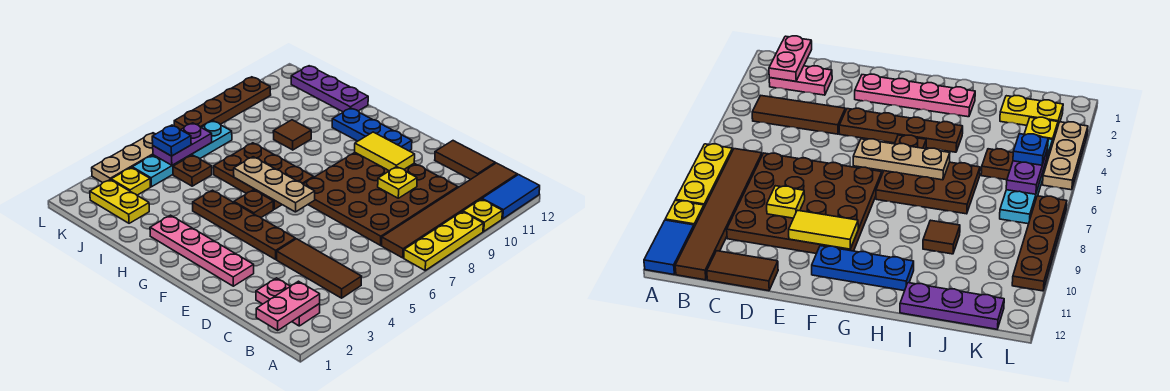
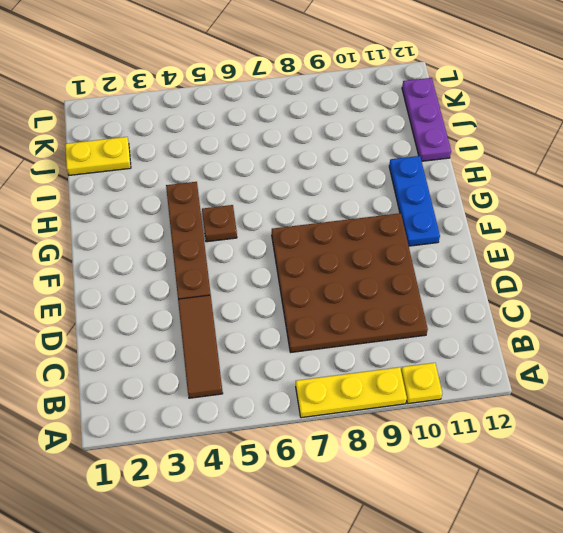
yellow 1x2 plate [65,137,131,175] -> yellow 1x2 plate turned to [90,180,149,223]
none -> blue 1x2 tile [482,175,540,219]
none -> pink 1x2 plate [256,278,320,326]
none -> brown 1x6 tile [382,163,517,258]

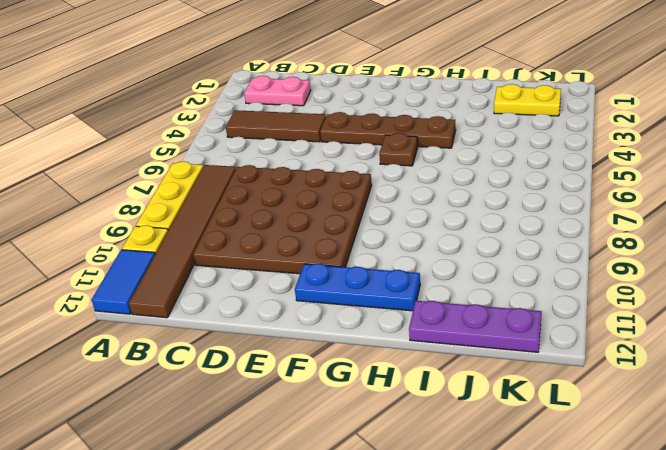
none -> brown 1x2 tile [435,141,495,179]
none -> pink 1x4 plate [150,215,254,286]
none -> brown 2x3 plate [214,143,314,209]

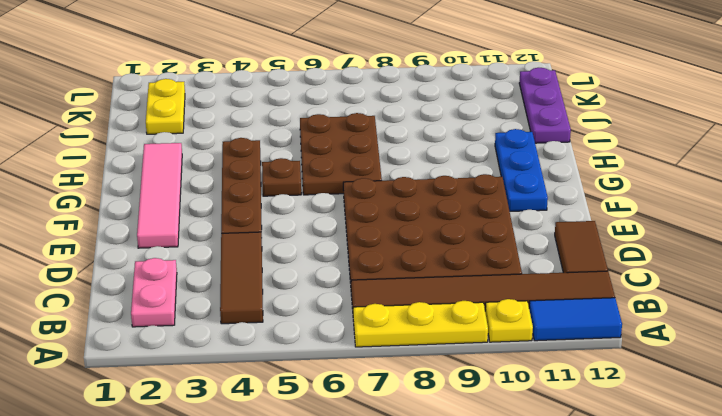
pink 1x4 tile [137,143,182,248] -> pink 1x4 plate [150,215,254,286]
none -> brown 1x1 tile [273,120,311,150]
none -> brown 1x1 plate [173,155,212,186]
none -> yellow 1x1 plate [111,168,150,195]

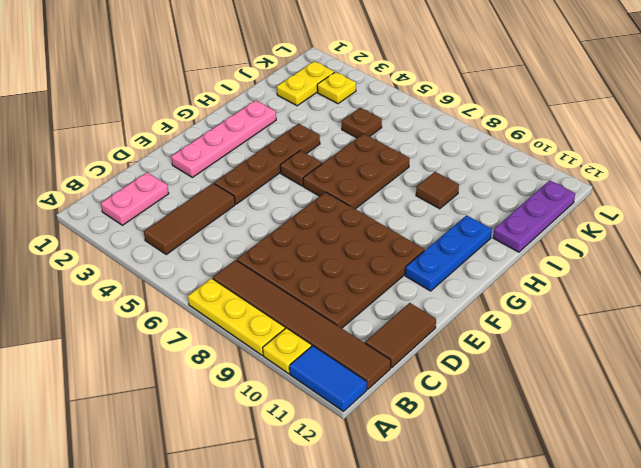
none -> cyan 1x4 plate [132,121,232,187]
none -> tan 1x3 plate [92,133,155,183]
none -> brown 1x4 plate [174,77,271,130]

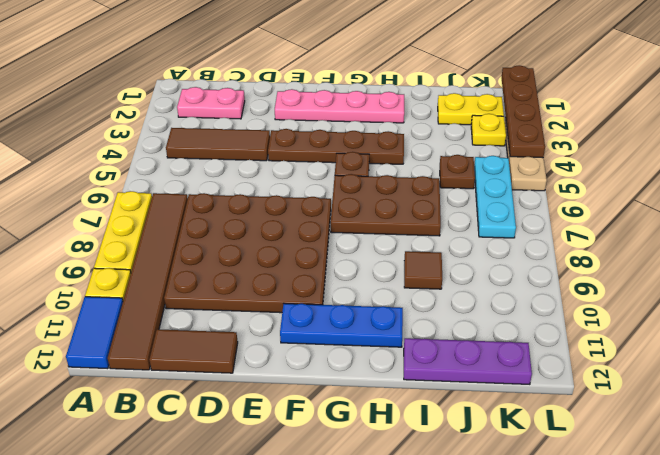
cyan 1x3 plate [474,156,516,238] -> cyan 1x4 plate [132,121,232,187]
brown 1x4 plate [502,66,545,158] -> brown 1x4 plate moved to [174,77,271,130]
none -> pink 1x2 plate [256,281,320,330]
none -> yellow 1x1 plate [378,167,417,198]
none -> yellow 1x2 tile [355,132,415,171]

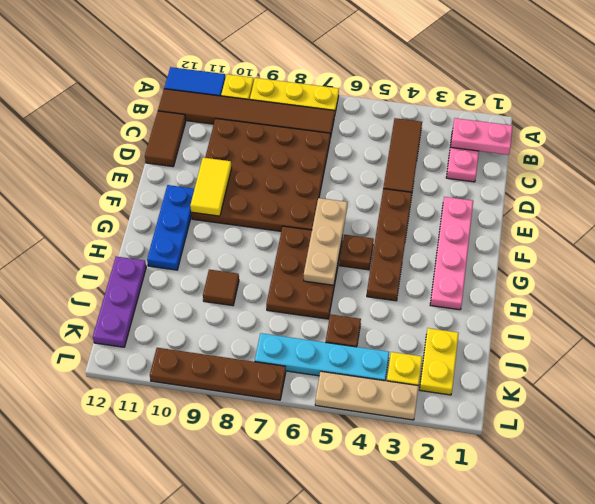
none -> yellow 1x1 plate [378,167,417,198]
none -> purple 1x2 plate [153,123,212,165]
none -> blue 1x1 plate [152,125,191,156]

